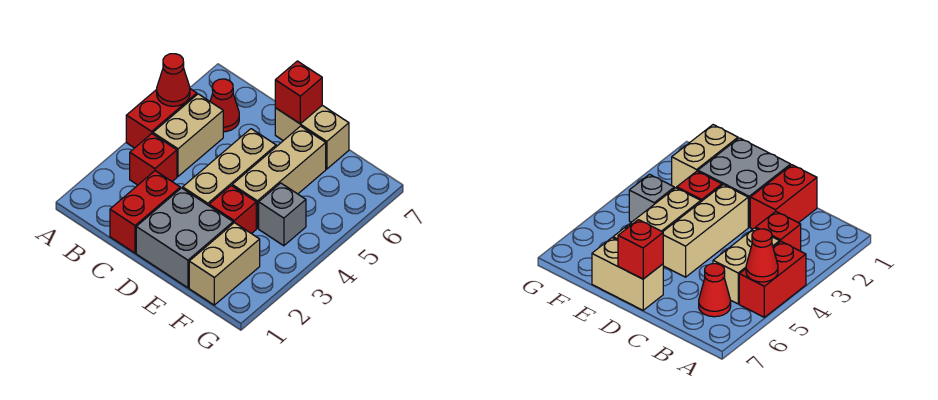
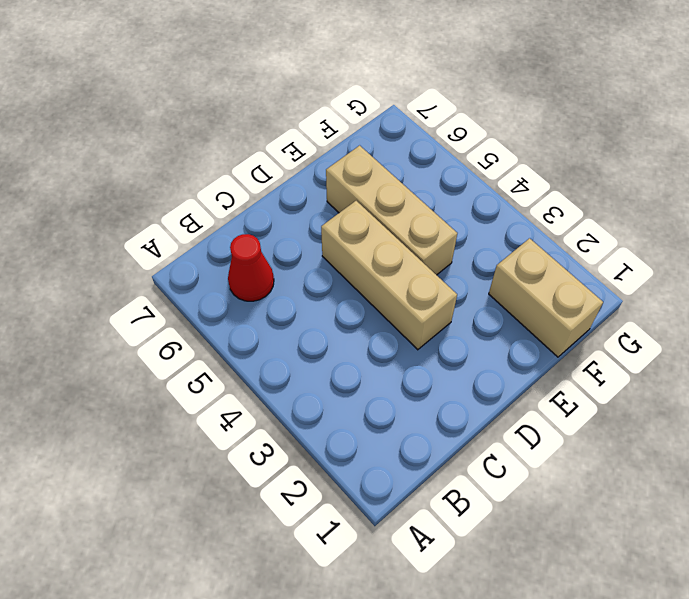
none -> red 1x2 brick [126,89,197,148]
none -> red 1x1 brick [130,134,177,185]
none -> tan 1x2 brick [153,94,223,176]

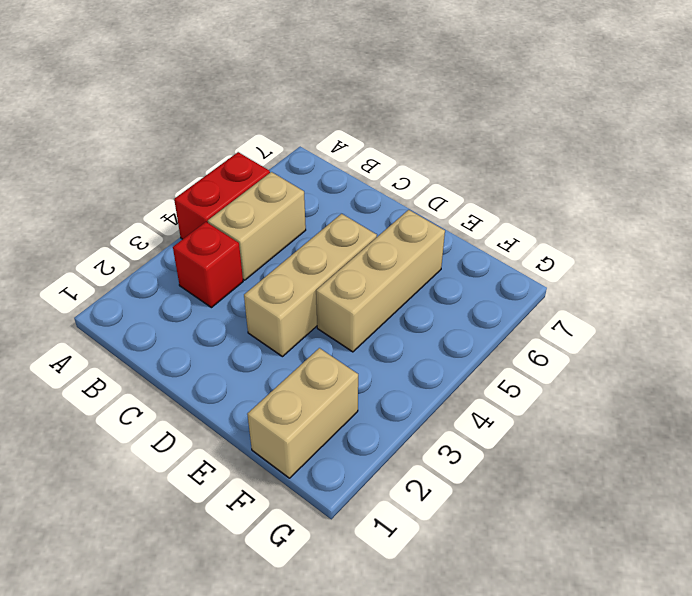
none -> red 1x1 cone [210,79,239,132]
none -> red 1x2 brick [110,171,180,253]
none -> grey 2x2 brick [136,188,233,288]

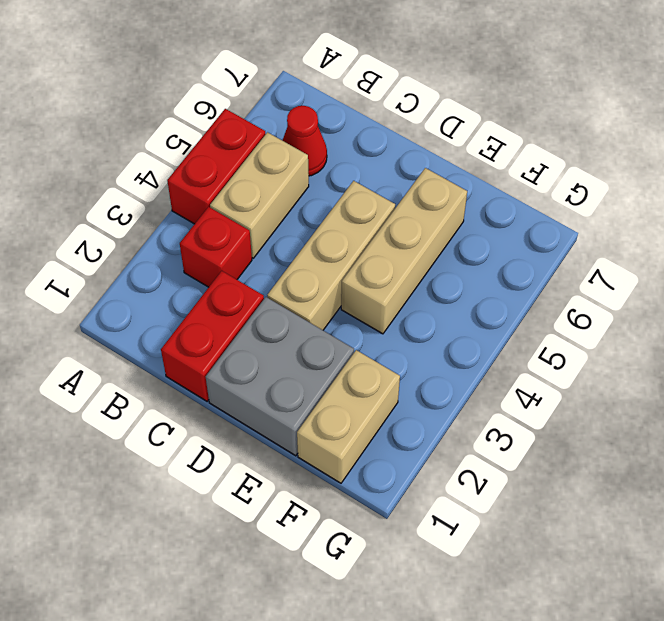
none -> tan 1x2 brick [275,105,349,169]
none -> red 1x1 brick [209,186,256,234]
none -> grey 1x1 brick [259,183,306,246]

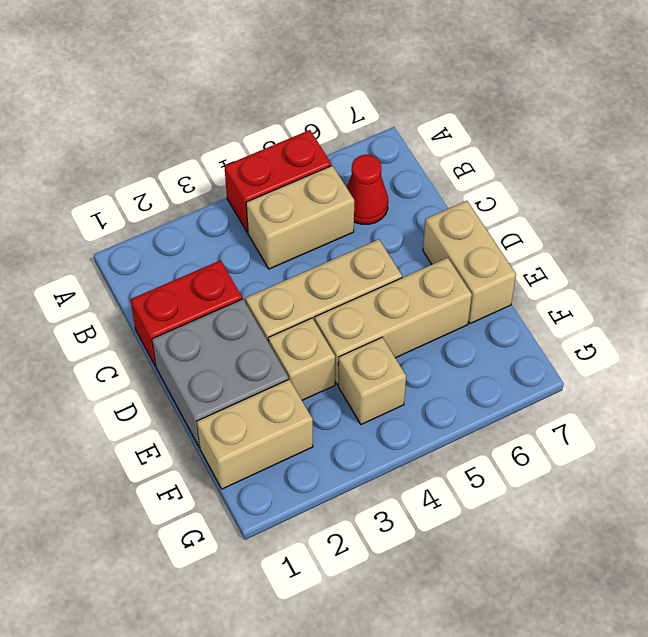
tan 1x1 brick [268,318,335,400] -> red 1x1 brick [209,186,256,234]
tan 1x1 brick [338,337,406,425] -> grey 1x1 brick [259,183,306,246]
none -> red 1x1 brick [130,134,177,185]
none -> red 1x1 cone [157,54,190,106]
none -> red 1x1 brick [275,61,322,124]

